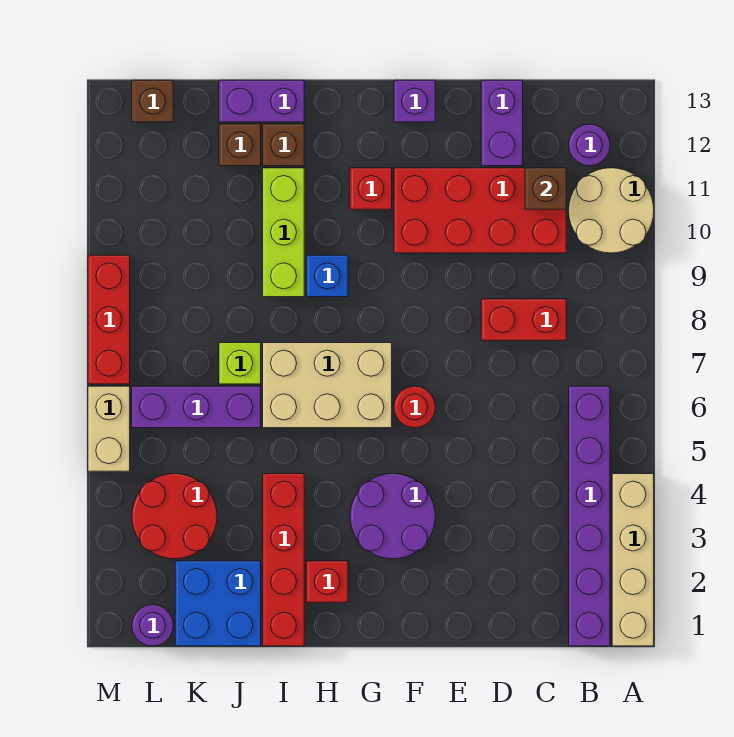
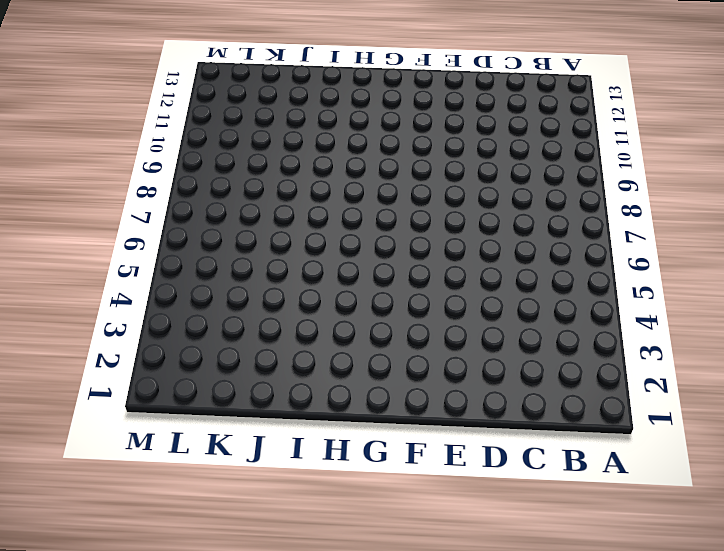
none -> tan 1x4 brick [612,474,654,646]
none -> tan 2x2 round brick [569,168,654,253]
none -> purple 1x6 brick [569,386,610,646]

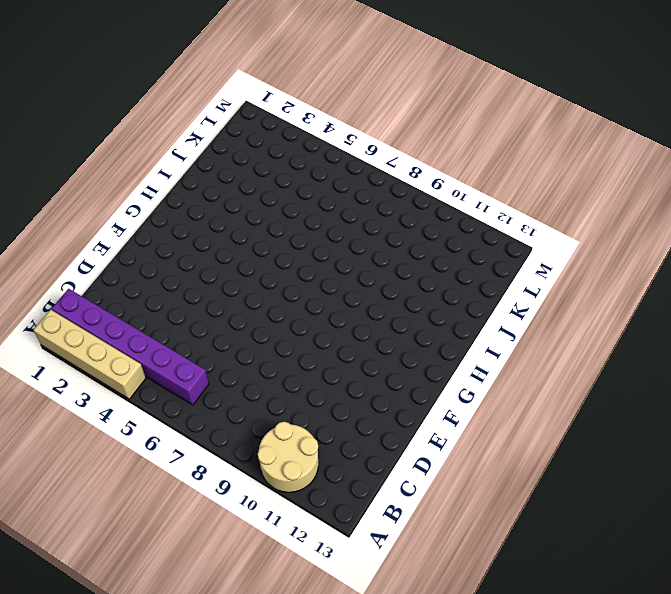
none -> purple 1x1 round brick [569,124,610,166]
none -> red 1x2 brick [481,299,566,340]
none -> red 2x4 brick [394,168,566,253]

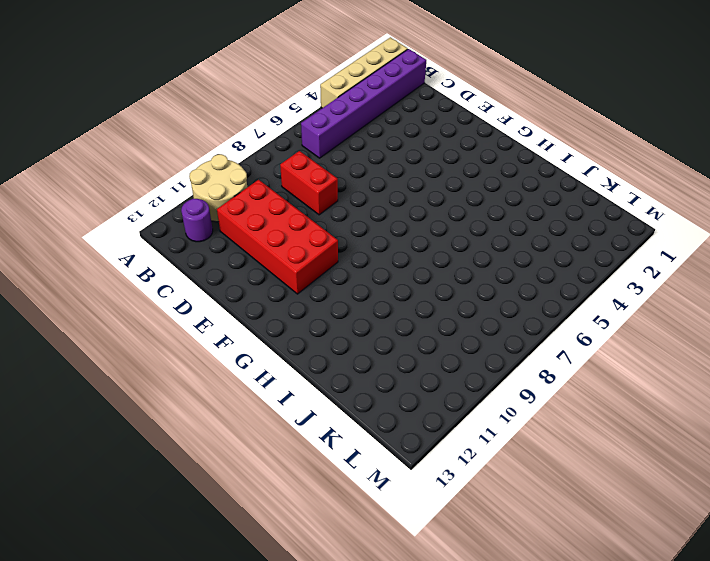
none -> purple 1x2 brick [481,80,523,166]
none -> purple 2x2 round brick [350,474,435,559]
none -> red 1x1 round brick [394,386,435,428]

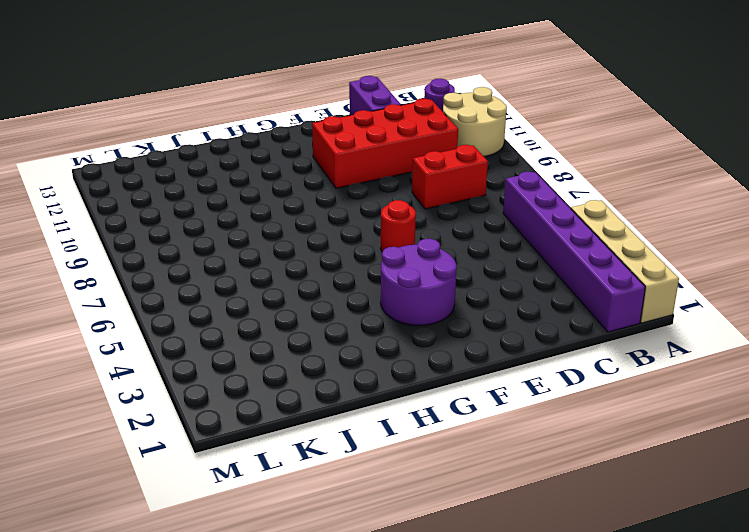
none -> purple 1x1 brick [394,80,435,122]
none -> tan 2x3 brick [263,343,392,428]
none -> red 1x1 brick [350,168,392,209]

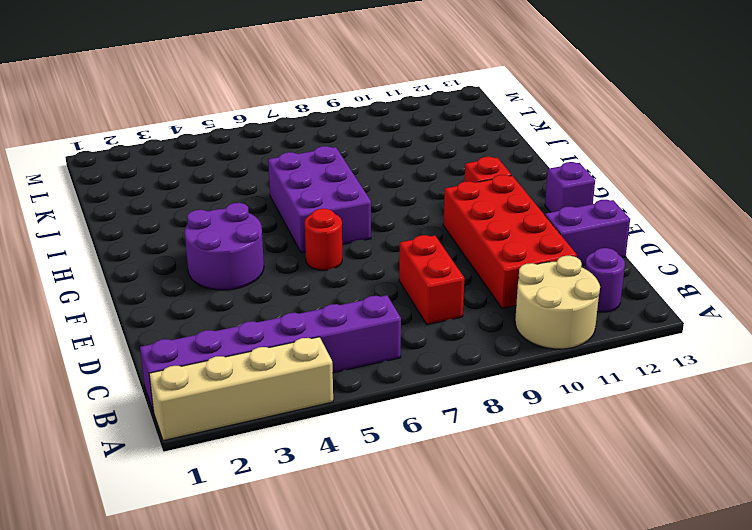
purple 2x3 brick [268,146,371,253] -> tan 2x3 brick [263,343,392,428]
none -> red 1x1 brick [306,561,348,602]
none -> blue 1x1 brick [306,255,348,297]
none -> red 1x4 brick [263,474,304,646]

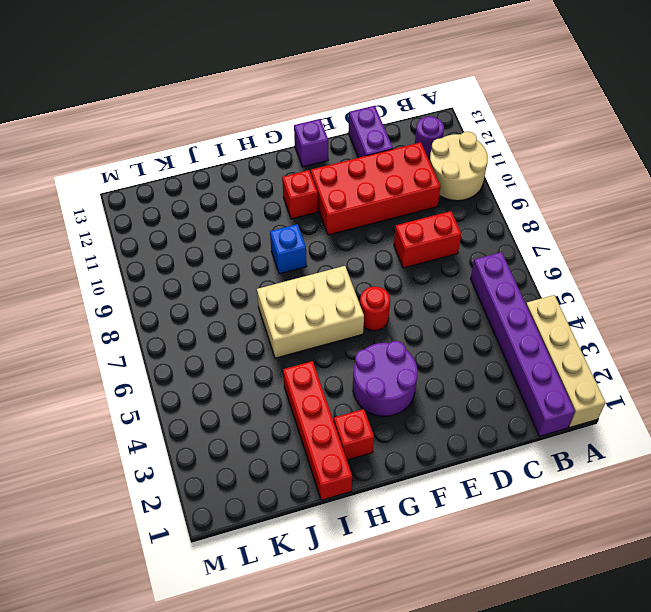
none -> lime 1x3 brick [263,168,304,297]
none -> brown 1x1 brick [263,124,304,166]
none -> purple 1x2 brick [219,80,304,122]

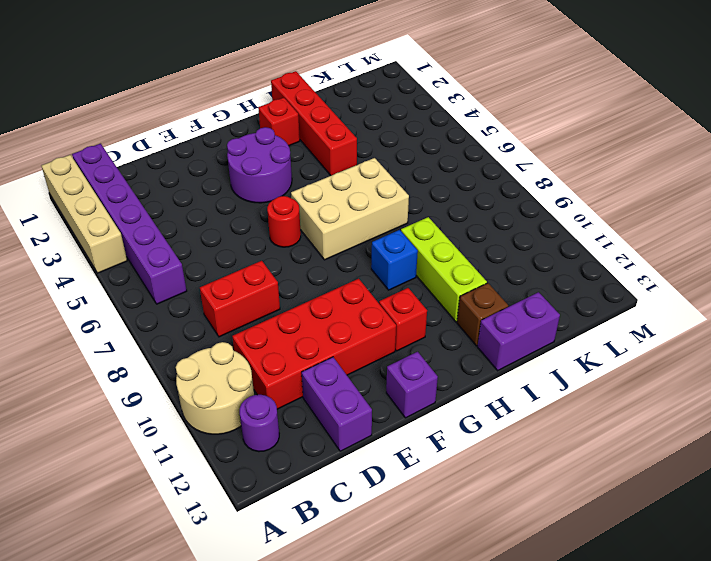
none -> blue 2x2 brick [175,561,261,646]
none -> purple 1x3 brick [132,386,261,428]
none -> lime 1x1 brick [219,343,261,384]

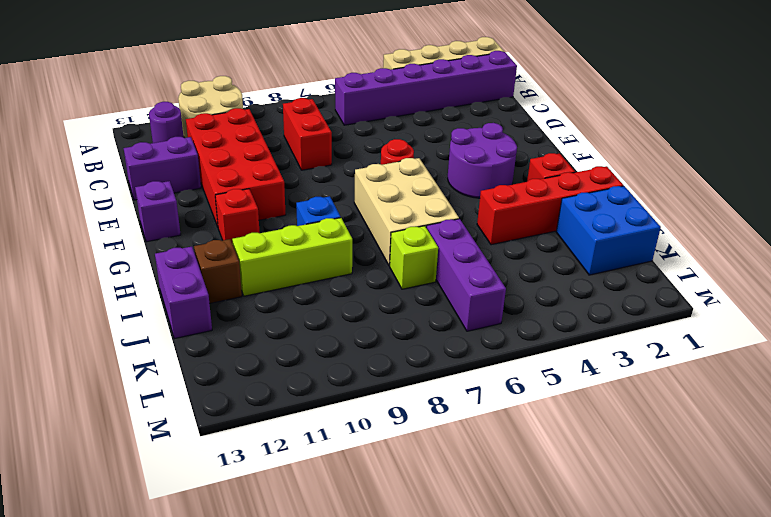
none -> brown 1x1 brick [219,124,261,166]
none -> red 2x2 round brick [132,474,217,559]
none -> purple 1x1 round brick [132,605,173,646]

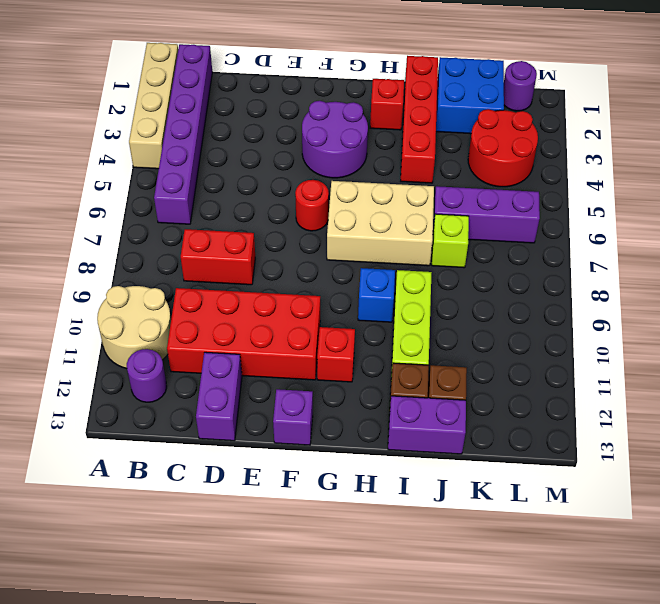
none -> brown 1x1 brick [132,80,173,122]
none -> tan 1x2 brick [88,386,130,471]
none -> red 1x3 brick [88,255,130,384]

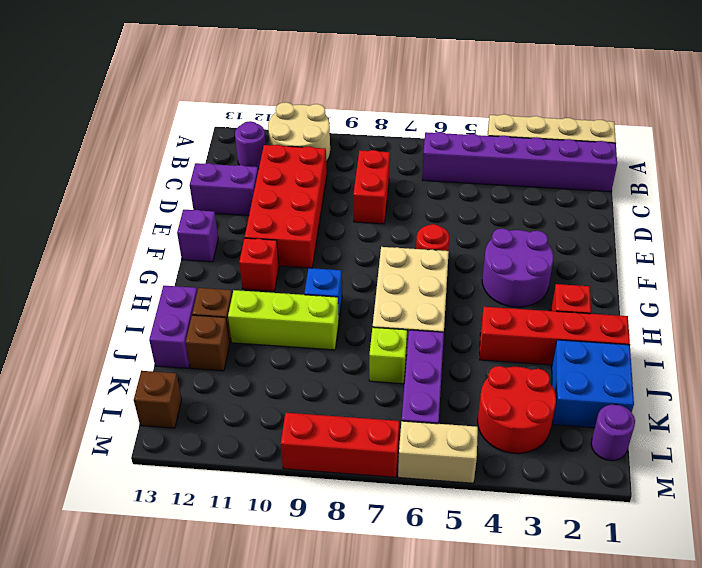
none -> brown 1x1 brick [525,168,566,209]

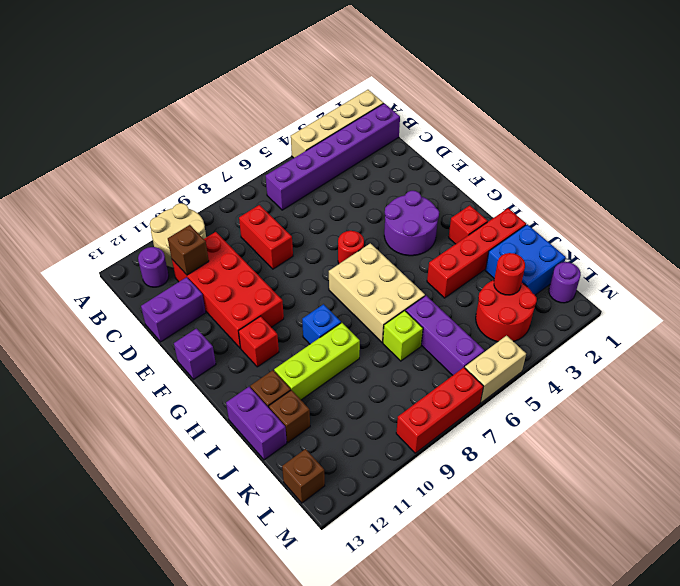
red 1x1 round brick [494,253,525,295] -> none

